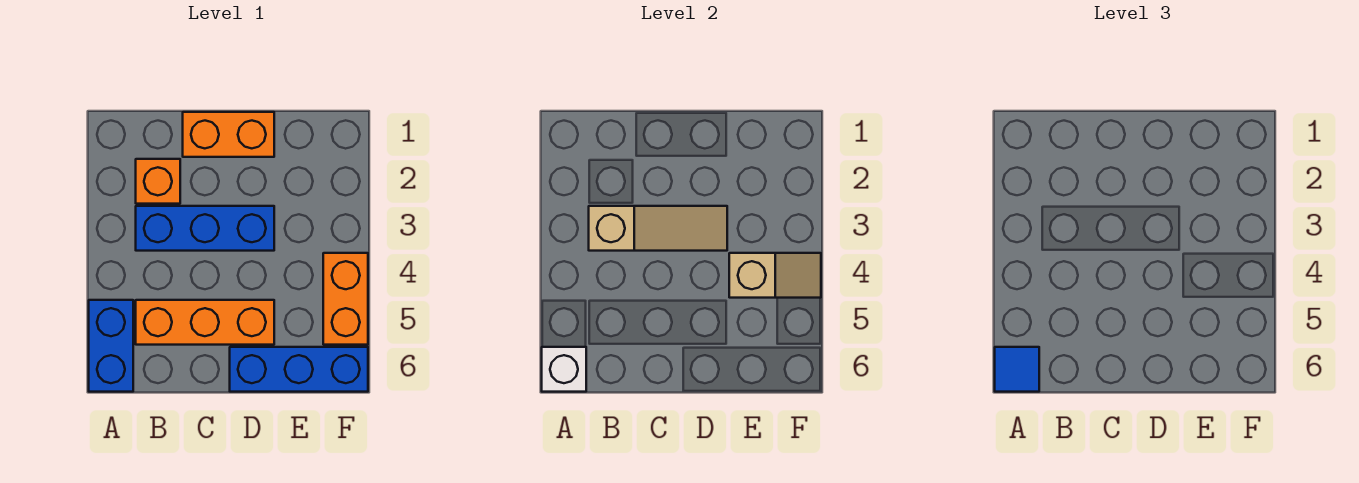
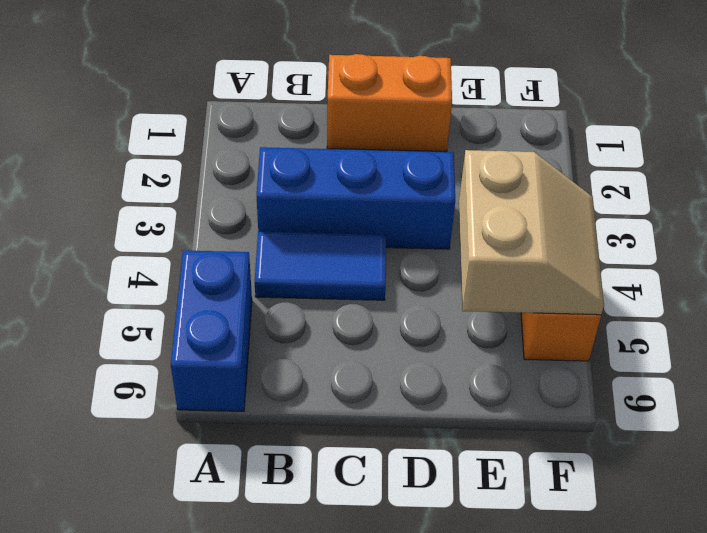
blue 1x2 tile [255,232,386,300] -> none
tan 2x2 slope [459,150,604,315] -> tan 1x2 slope [729,253,821,298]
none -> orange 1x1 brick [136,159,180,204]
none -> orange 1x3 brick [136,300,274,345]

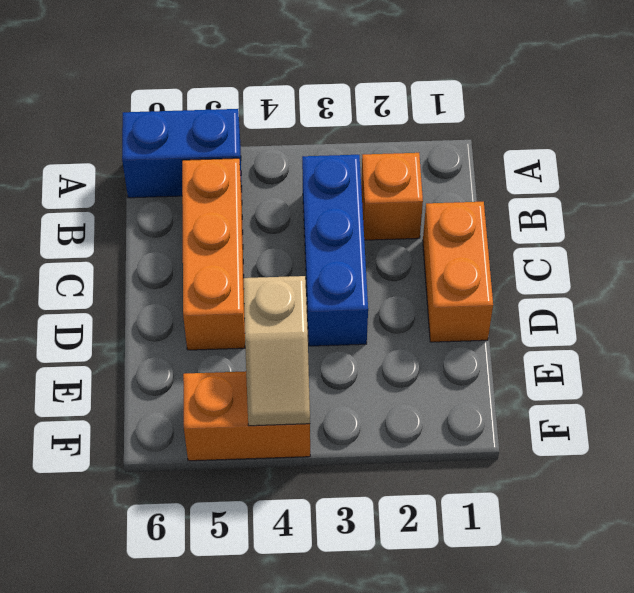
none -> blue 1x3 brick [230,347,368,392]
none -> white 1x1 brick [542,347,586,392]

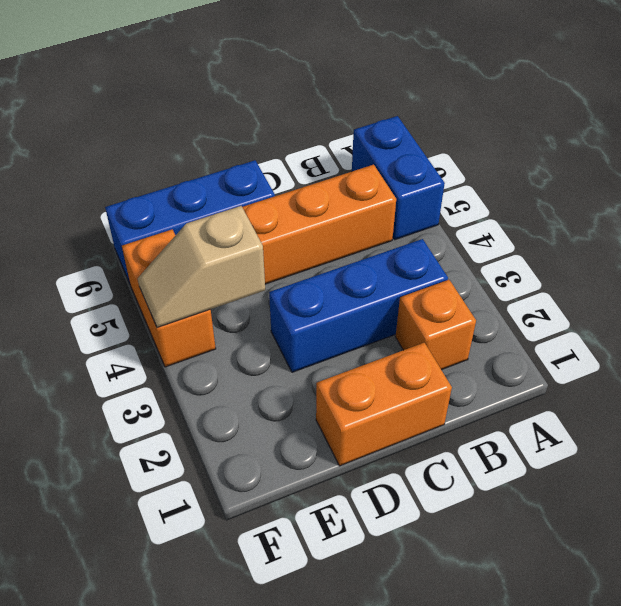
none -> white 1x1 brick [542,347,586,392]
none -> tan 1x3 slope [589,206,727,251]

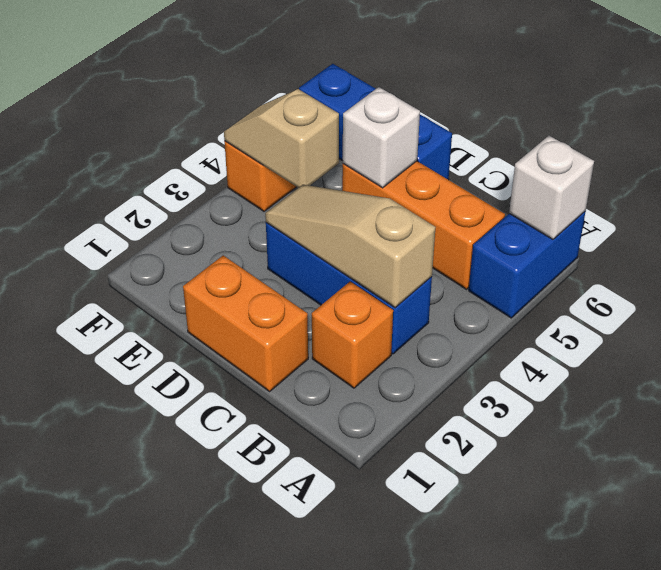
white 1x1 brick [343,87,420,188] -> none
none -> blue 1x1 tile [995,347,1039,392]

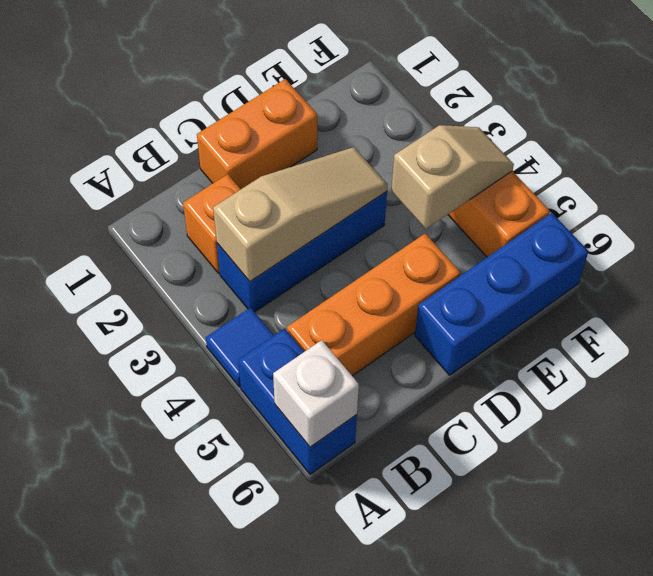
blue 1x1 tile [206,307,274,387] -> blue 1x1 tile moved to [995,347,1039,392]

